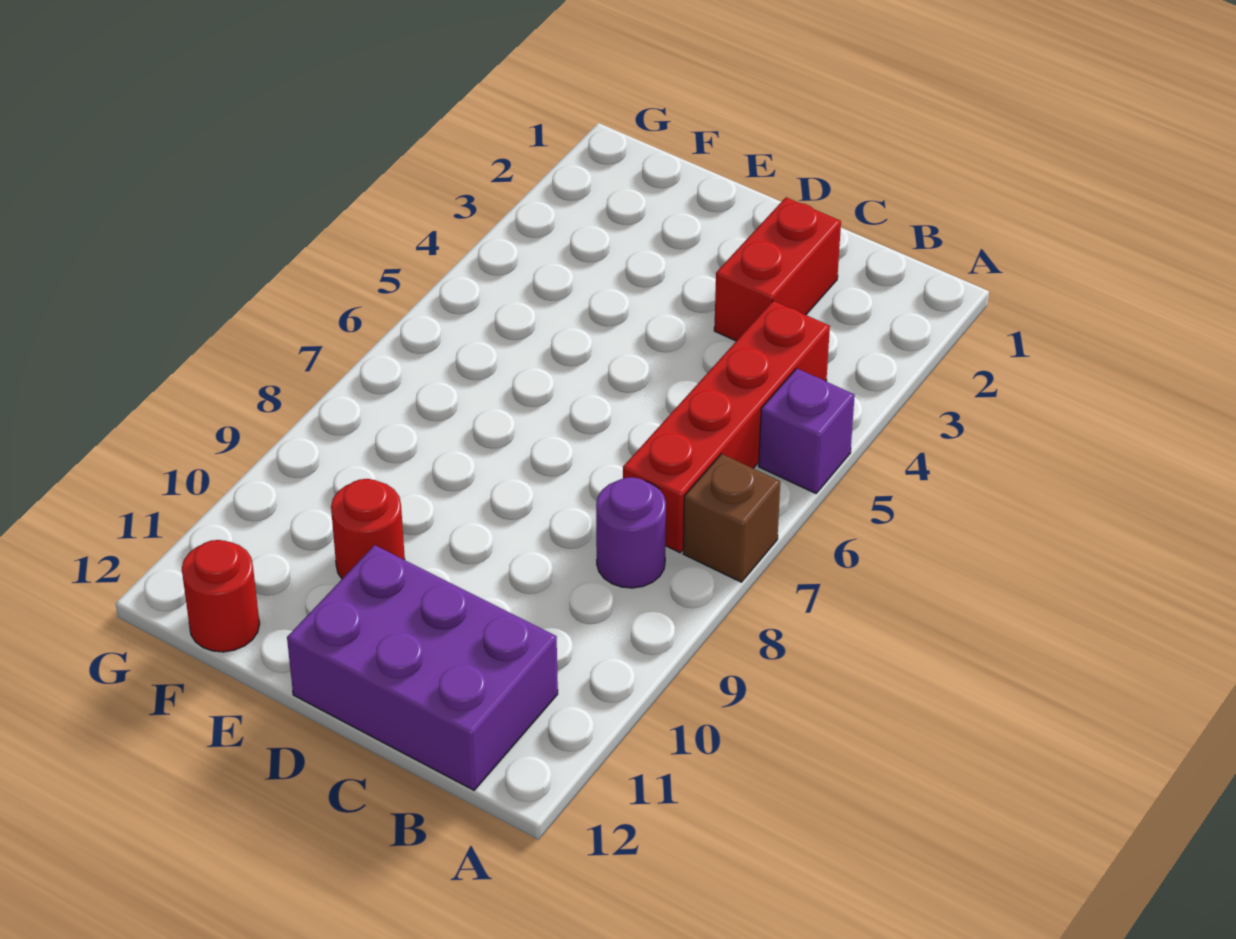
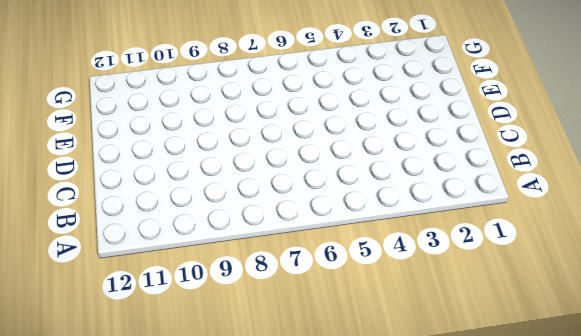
none -> purple 1x1 brick [759,368,855,493]
none -> brown 1x1 brick [683,454,780,582]

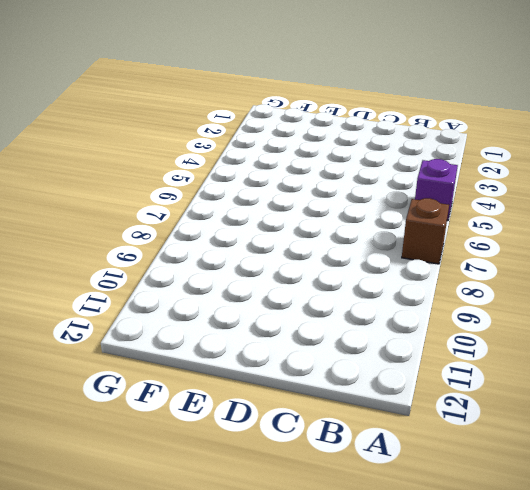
none -> red 1x4 brick [623,301,830,553]
none -> purple 1x1 round brick [596,477,666,588]

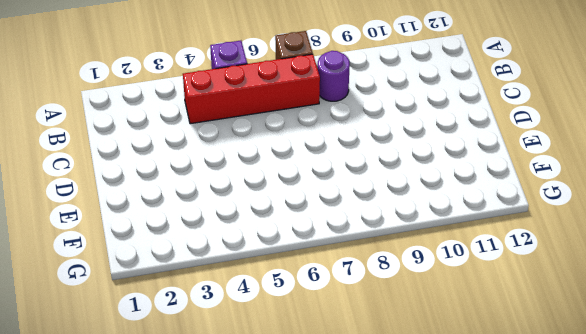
none -> purple 2x3 brick [287,545,558,790]
none -> red 1x2 brick [714,197,841,341]

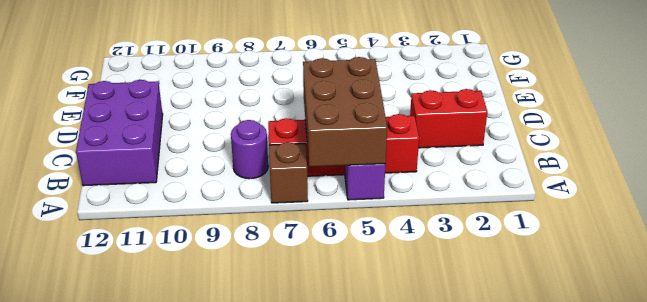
brown 2x3 brick [303,57,387,167] -> none
none -> red 1x1 round brick [331,479,405,579]
none -> red 1x1 round brick [182,540,260,652]

